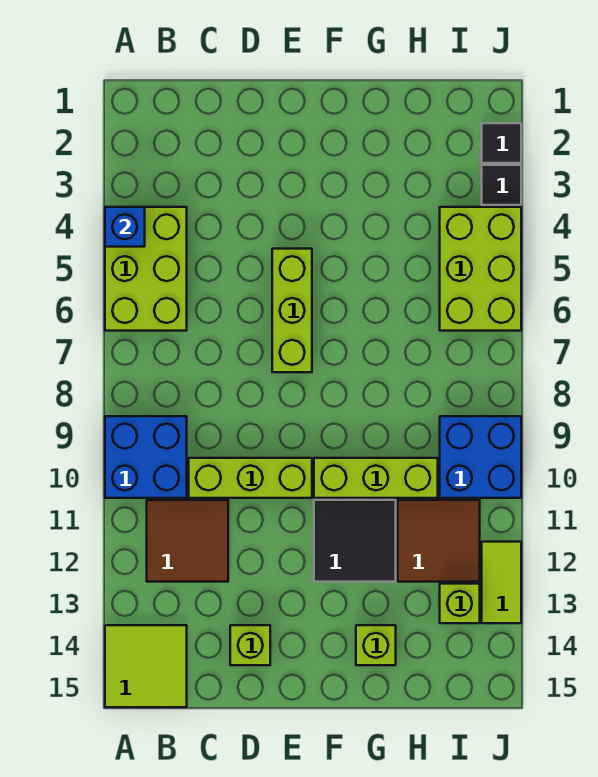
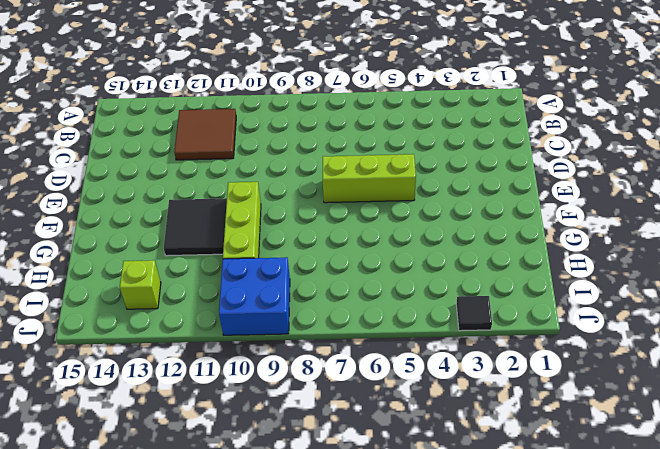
none -> lime 2x3 brick [105,207,187,331]
none -> blue 2x2 brick [105,416,187,498]
none -> lime 2x2 tile [105,625,187,707]

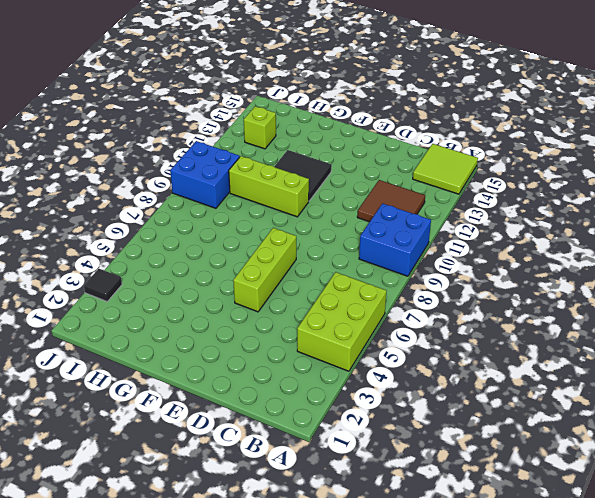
none -> lime 1x3 brick [189,458,312,498]
none -> lime 1x1 brick [230,625,270,665]
none -> lime 1x1 brick [356,625,396,665]

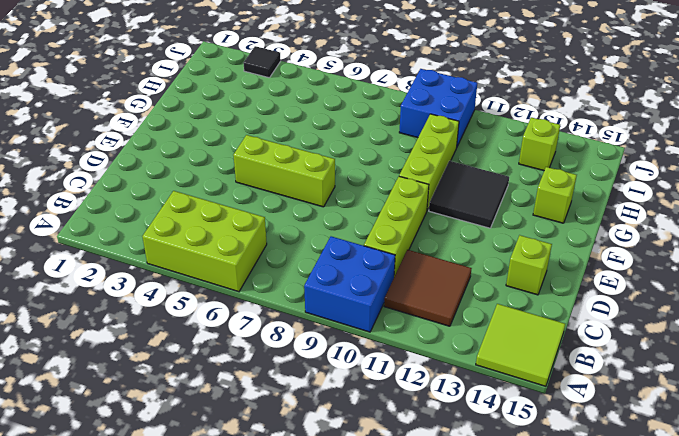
none -> brown 2x2 tile [398,500,480,582]
none -> lime 2x3 brick [440,207,521,331]
none -> black 1x1 tile [482,123,521,163]

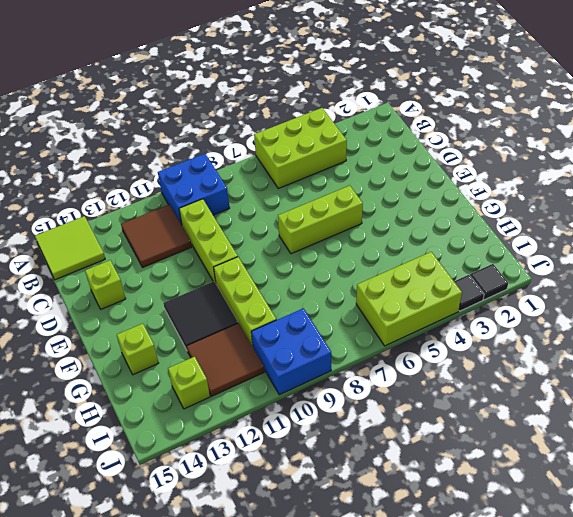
none -> lime 1x2 tile [482,542,521,623]
none -> blue 1x1 brick [105,207,145,247]

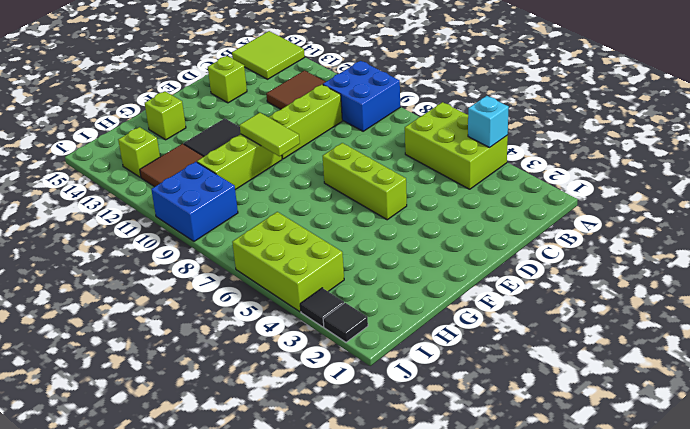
cyan 1x1 brick [468,96,509,148] -> blue 1x1 brick [105,207,145,247]
lime 1x2 tile [240,113,300,156] -> lime 1x2 tile moved to [482,542,521,623]

